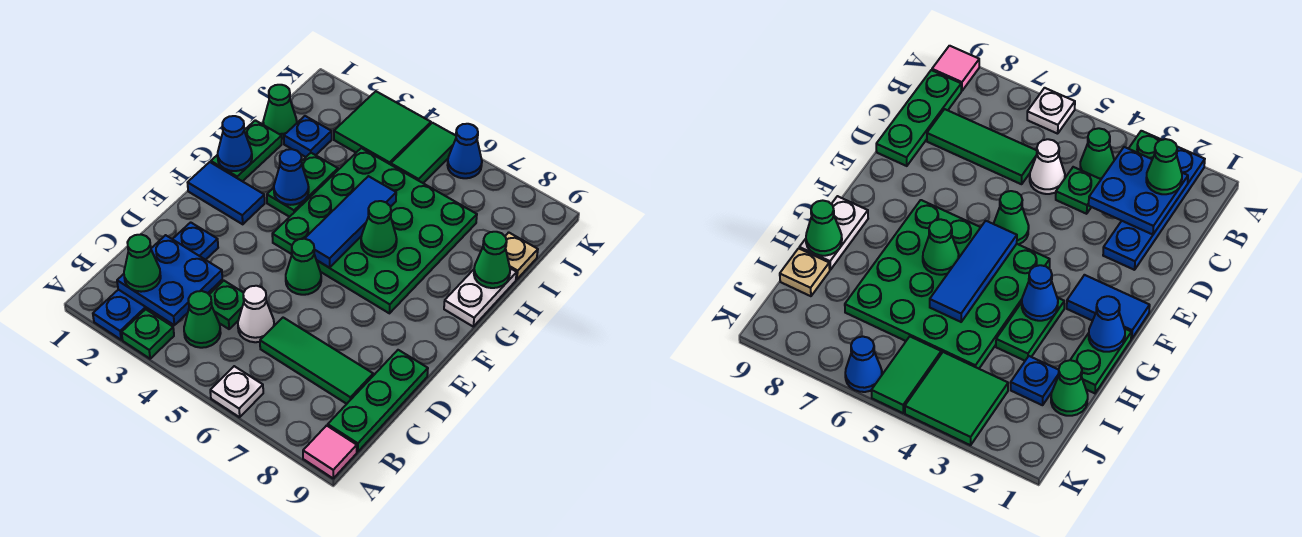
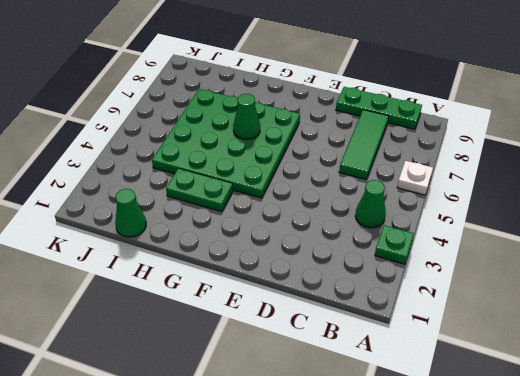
none -> blue 1x4 plate [93,222,218,340]
none -> pink 1x1 tile [303,426,357,478]
none -> green 1x1 plate [209,281,244,329]

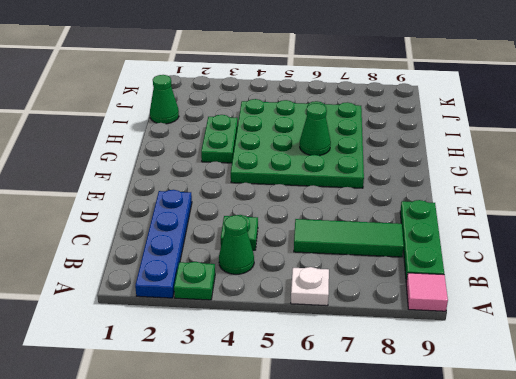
none -> white 1x1 cone [238,286,274,342]
none -> green 1x1 cone [286,239,321,295]
none -> blue 1x2 tile [188,162,265,224]

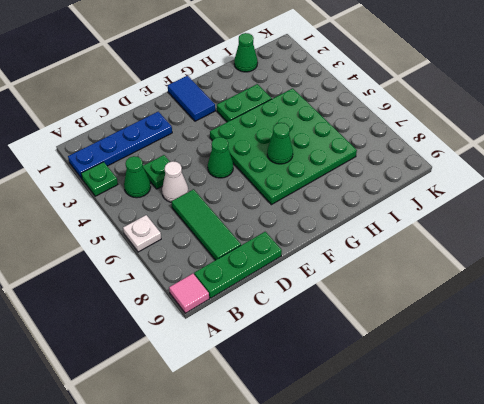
none -> green 1x2 plate [211,120,282,181]
none -> white 1x2 plate [444,268,517,326]
none -> blue 1x1 plate [284,116,332,157]

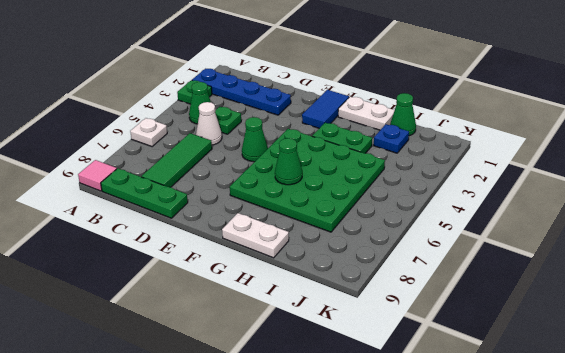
white 1x2 plate [338,97,395,130] -> green 1x2 plate [211,120,282,181]
none -> tan 1x1 plate [505,232,538,280]
none -> green 2x2 tile [334,91,431,165]
none -> green 1x2 tile [391,123,456,183]

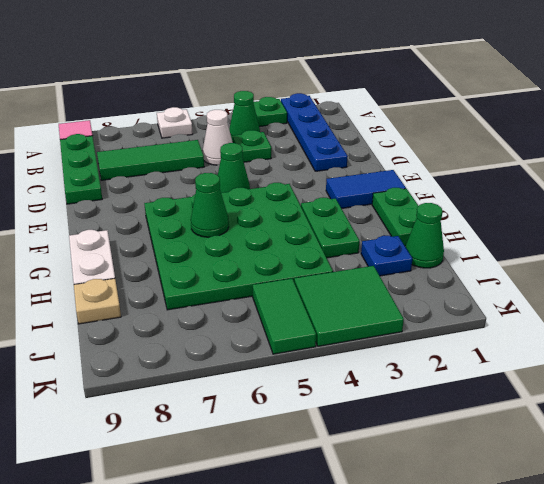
none -> blue 1x1 cone [448,124,482,178]
none -> blue 2x2 plate [117,235,222,325]
none -> blue 1x3 tile [305,176,396,268]

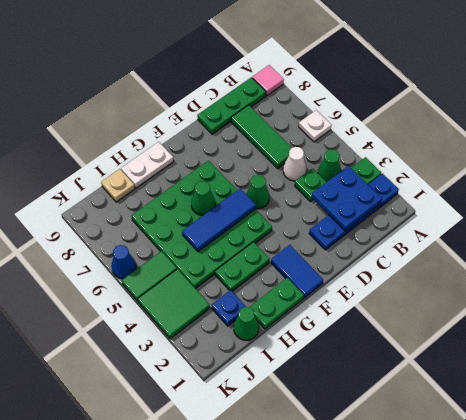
none -> blue 1x1 cone [218,116,252,171]
none -> blue 1x1 cone [274,149,309,205]
none -> green 1x1 cone [474,232,510,288]

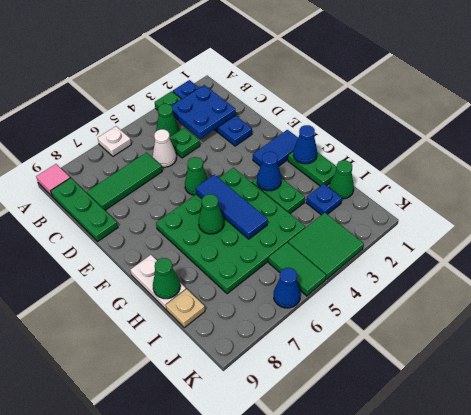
none -> green 1x1 cone [124,234,161,292]

